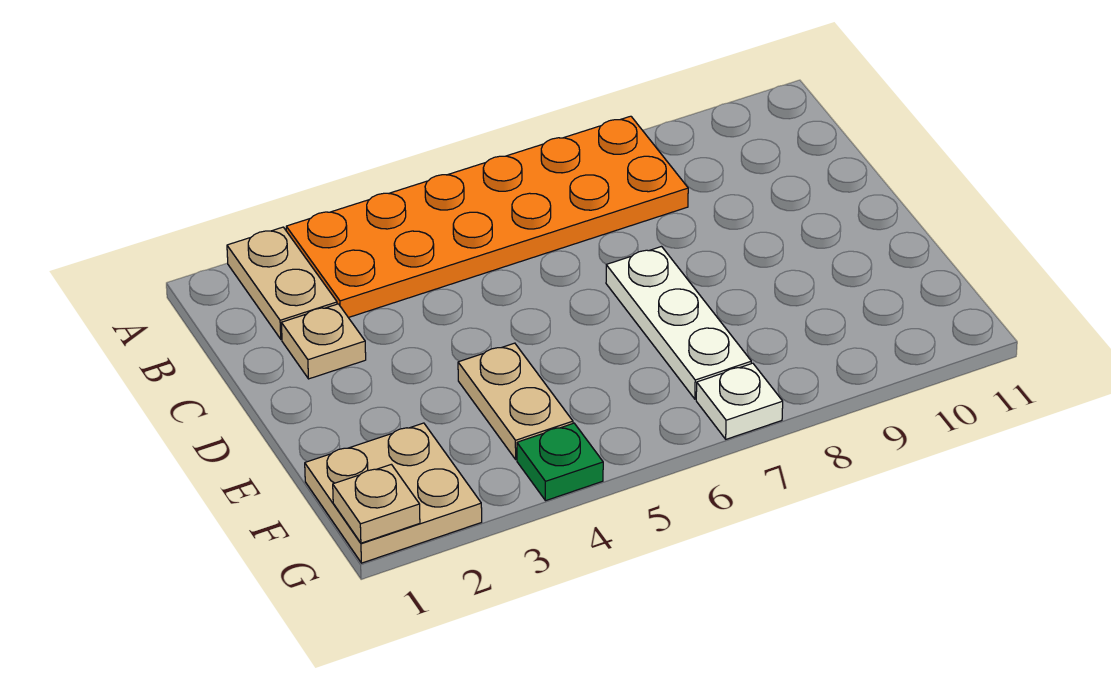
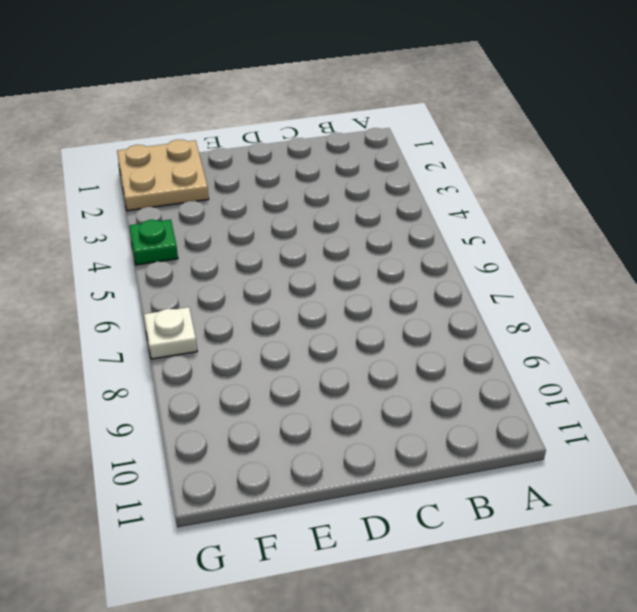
none -> tan 1x2 plate [227,227,337,339]
none -> orange 2x6 plate [286,116,688,318]

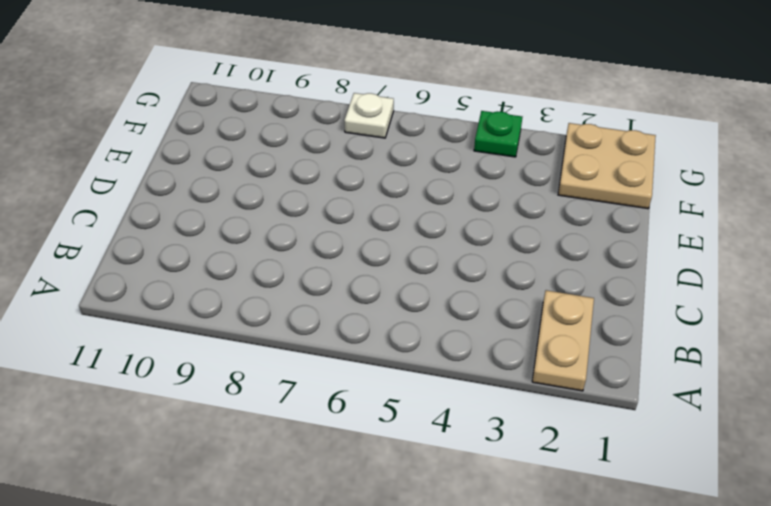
none -> orange 2x6 plate [286,116,688,318]
none -> tan 1x1 plate [281,304,366,379]

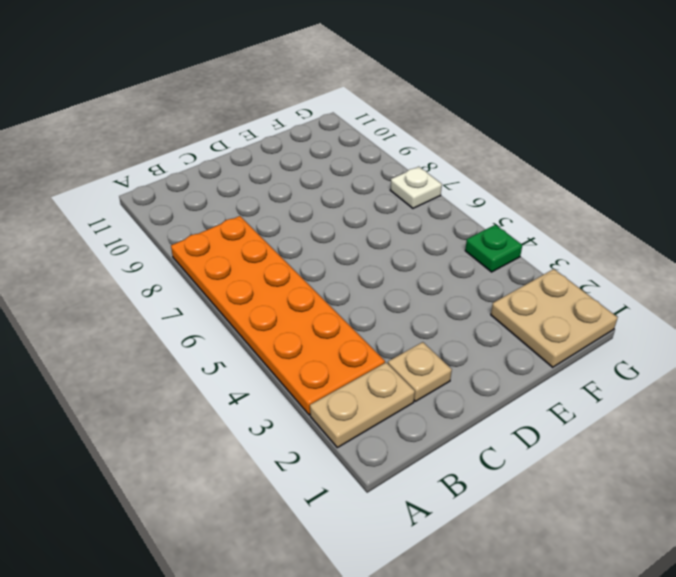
none -> white 1x3 plate [606,247,751,399]
none -> tan 1x2 plate [458,343,573,459]

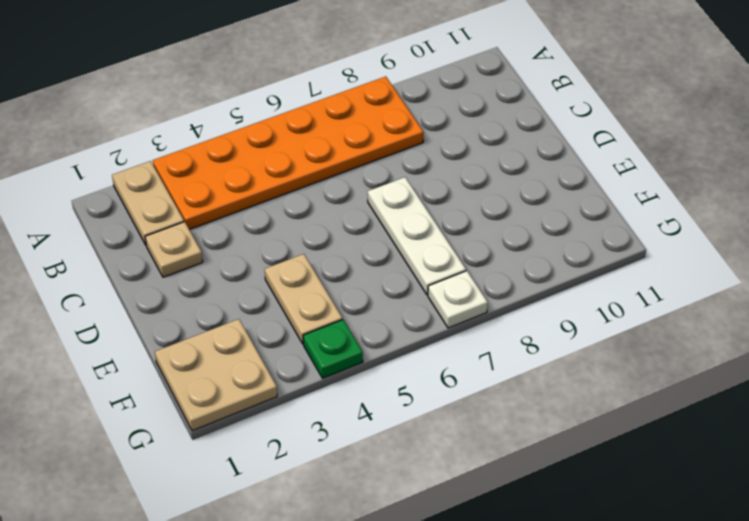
none -> tan 1x1 plate [333,464,420,543]

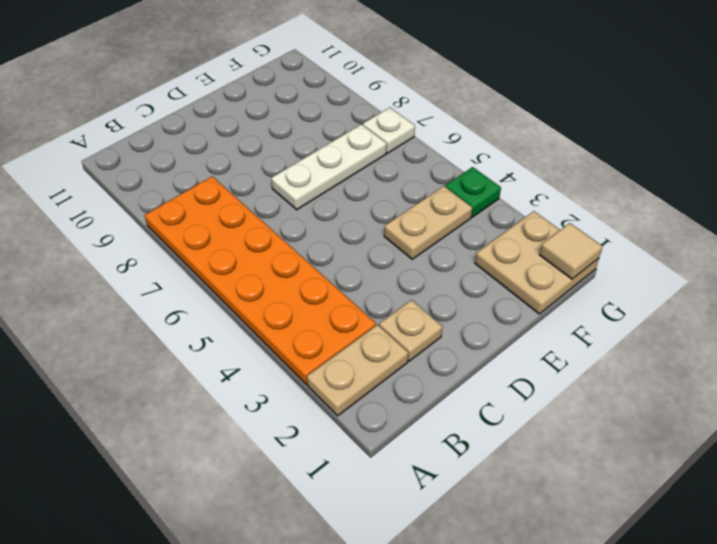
tan 1x1 tile [540,223,603,279] -> tan 1x1 plate [333,464,420,543]

